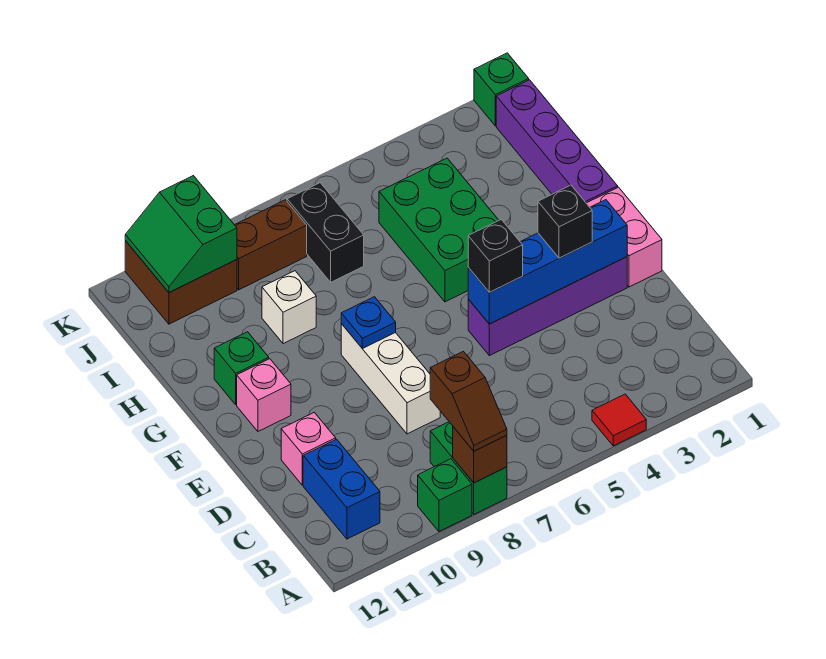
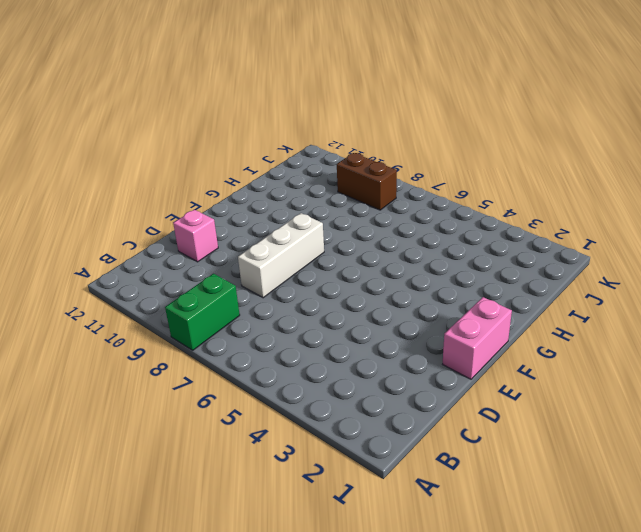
none -> red 1x1 tile [592,394,646,446]
none -> green 1x1 brick [418,459,472,532]
none -> blue 1x2 brick [303,439,380,539]

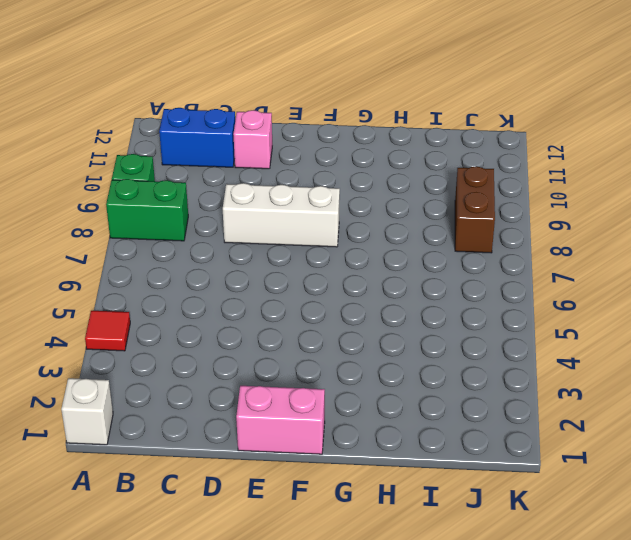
white 1x1 brick [61,378,113,445] -> white 1x1 brick moved to [262,271,316,344]
none -> purple 1x4 brick [468,257,627,356]
none -> pink 1x1 brick [237,359,291,431]
none -> purple 1x4 brick [496,80,618,203]

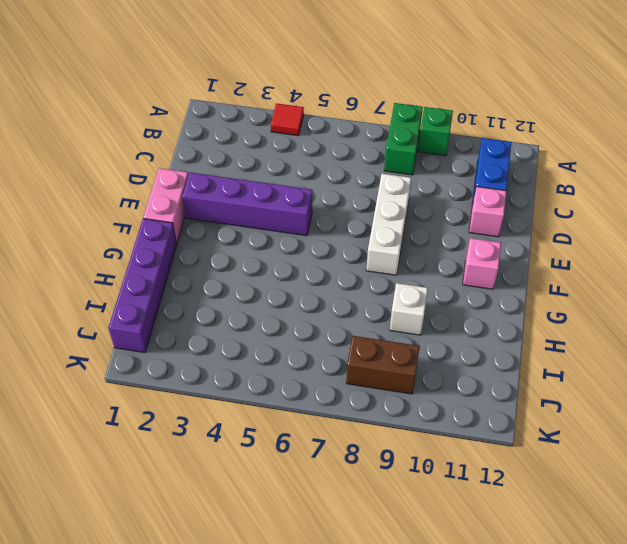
none -> green 2x3 brick [379,158,499,302]
none -> green 1x1 brick [214,332,269,404]
none -> black 1x2 brick [287,183,364,282]

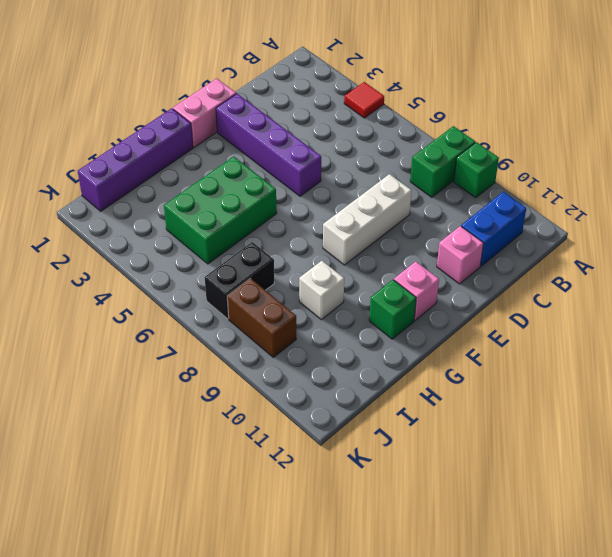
none -> brown 2x2 brick [125,241,237,324]
none -> green 1x1 brick [474,53,529,126]
none -> brown 1x1 brick [453,427,507,483]

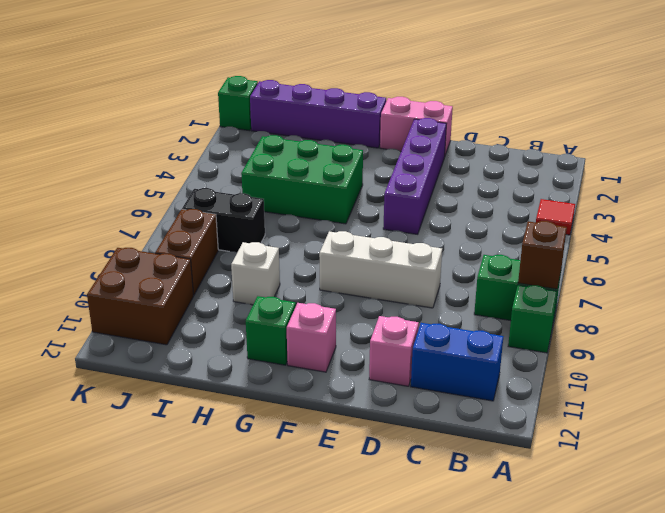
none -> blue 1x4 brick [468,200,627,324]
none -> blue 1x1 plate [341,297,396,349]
none -> green 2x2 slope [125,176,237,293]

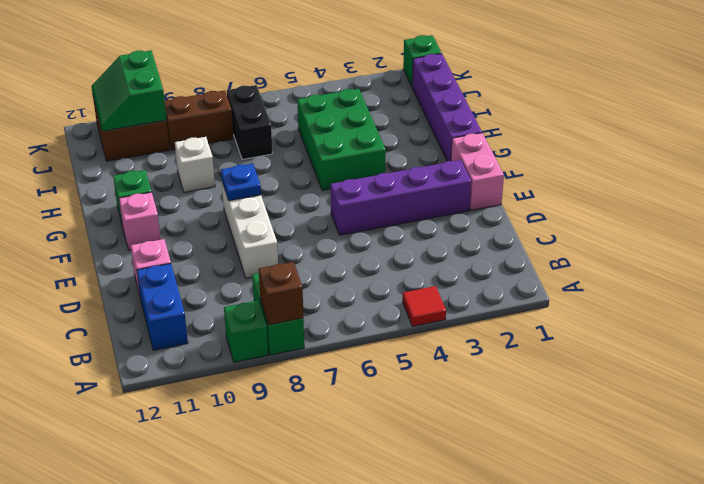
none -> blue 1x4 brick [468,200,627,324]
none -> brown 1x2 slope [430,351,507,451]
none -> black 1x1 brick [538,185,592,258]

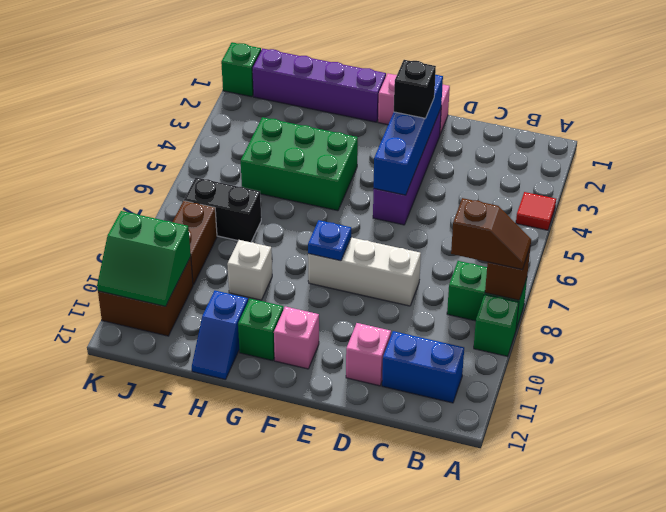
blue 1x2 slope [192,291,248,380] -> none
none -> black 1x1 brick [468,219,523,292]

